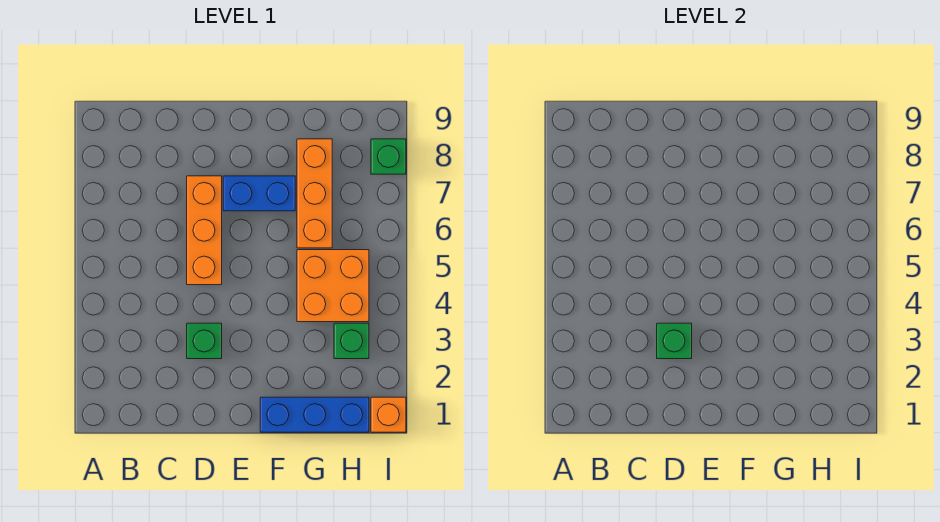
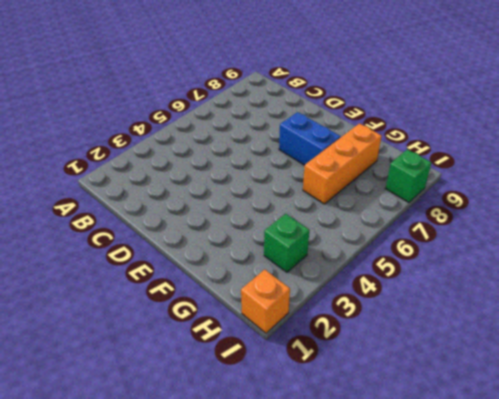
none -> green 1x1 brick [187,323,222,359]
none -> orange 1x3 brick [187,176,222,285]

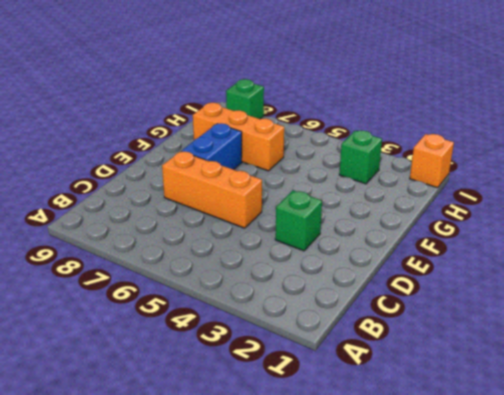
none -> blue 1x3 brick [260,397,369,432]
none -> orange 2x2 brick [297,250,369,322]

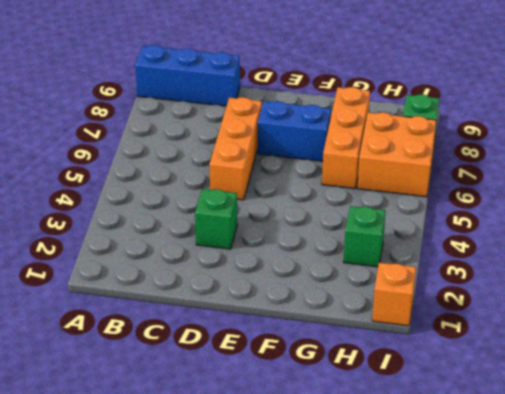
blue 1x3 brick [135,45,240,106] -> blue 1x3 brick moved to [260,397,369,432]
orange 2x2 brick [357,112,436,197] -> orange 2x2 brick moved to [297,250,369,322]
none -> green 1x1 brick [657,323,692,359]

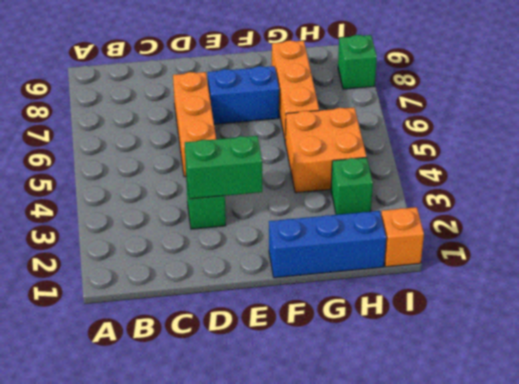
green 1x2 brick [185,136,262,199] -> green 1x1 brick [657,323,692,359]

